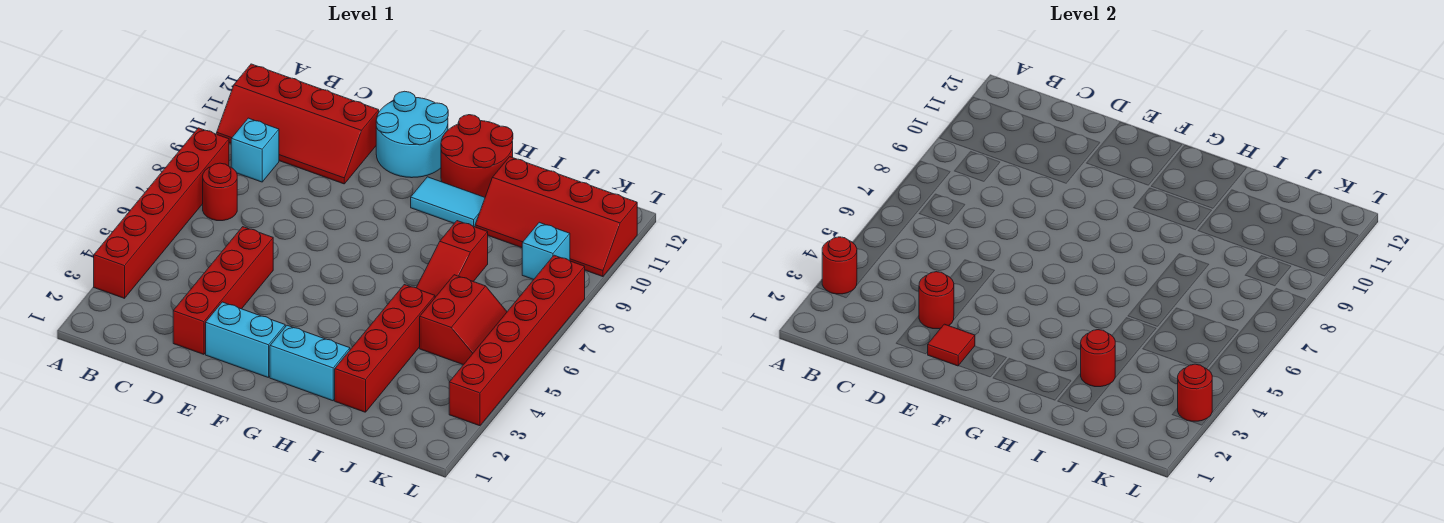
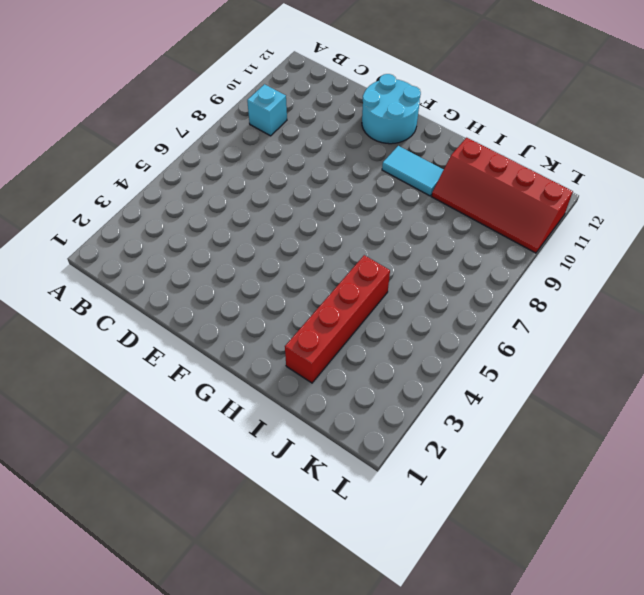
none -> red 1x6 brick [94,128,229,298]
none -> red 2x4 slope [217,64,379,184]
none -> red 1x1 round brick [203,163,237,221]

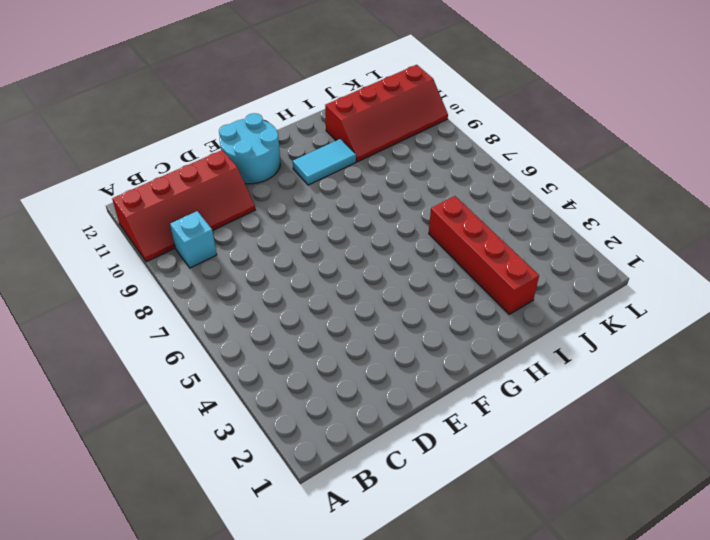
none -> red 1x6 brick [94,128,229,298]
none -> red 1x1 round brick [203,163,237,221]
none -> red 1x4 brick [173,227,273,354]

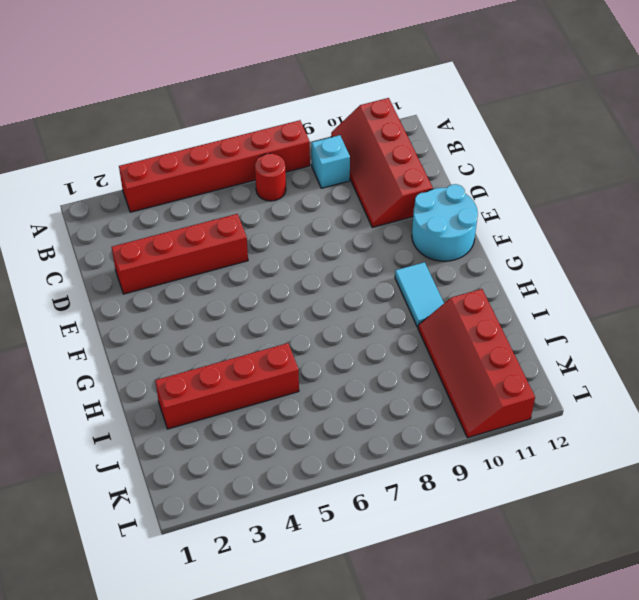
none -> cyan 1x2 brick [206,302,285,378]
none -> cyan 1x2 brick [270,325,350,401]
none -> red 2x2 round brick [441,115,513,197]

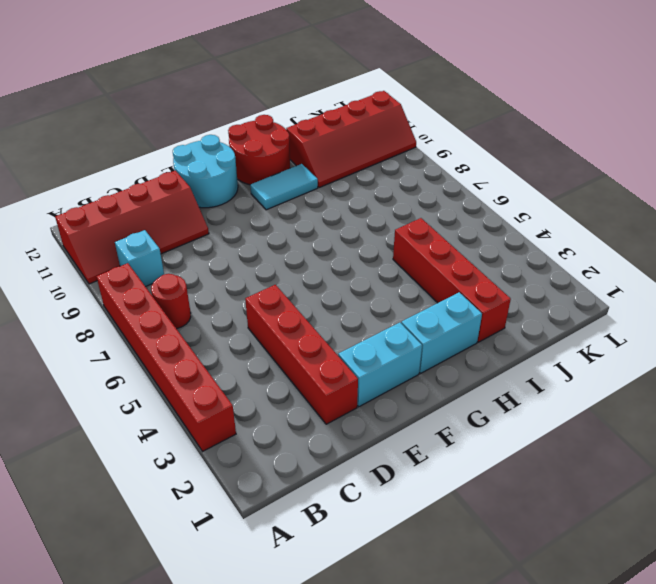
none -> red 1x3 slope [416,221,488,297]
none -> red 2x2 slope [420,275,507,365]
none -> cyan 1x1 brick [522,222,570,279]

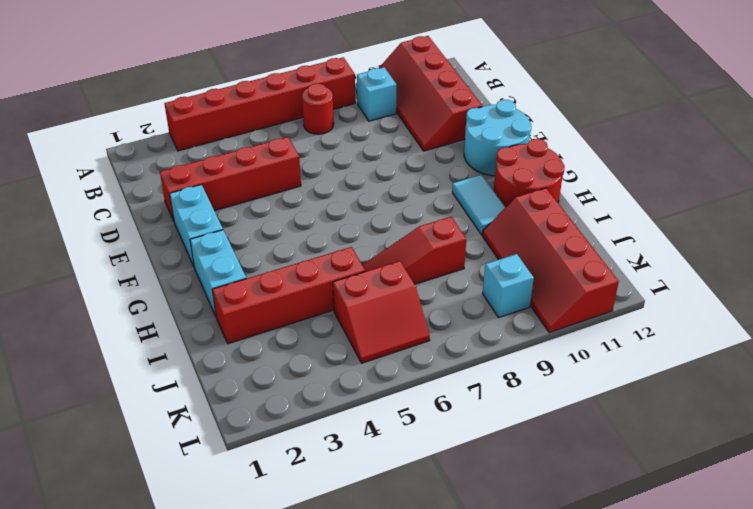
none -> red 1x6 brick [449,255,585,426]
none -> red 1x1 round brick [822,237,857,294]
none -> red 1x1 round brick [919,272,954,329]

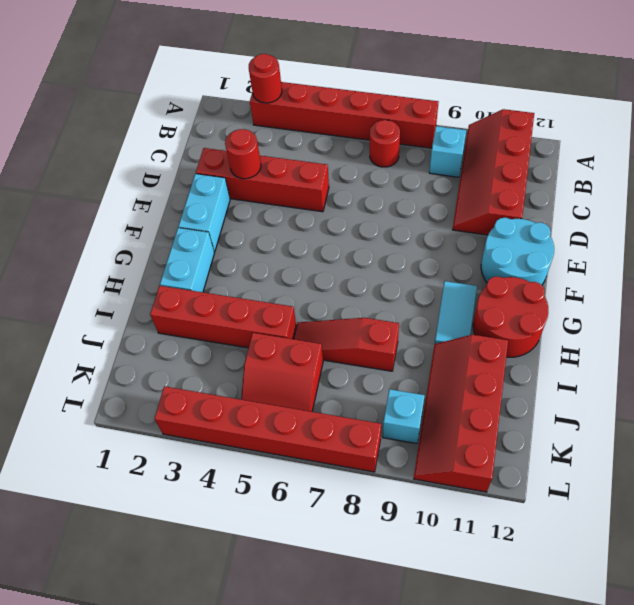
none -> red 1x1 tile [928,324,975,366]
none -> red 1x1 round brick [1081,330,1115,387]
none -> red 1x1 round brick [1178,364,1212,421]

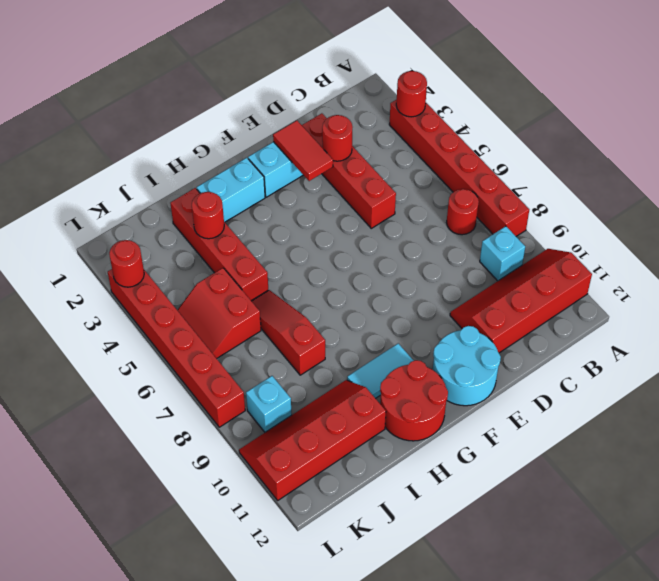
red 1x2 tile [273,121,333,181] -> red 1x1 tile [928,324,975,366]

